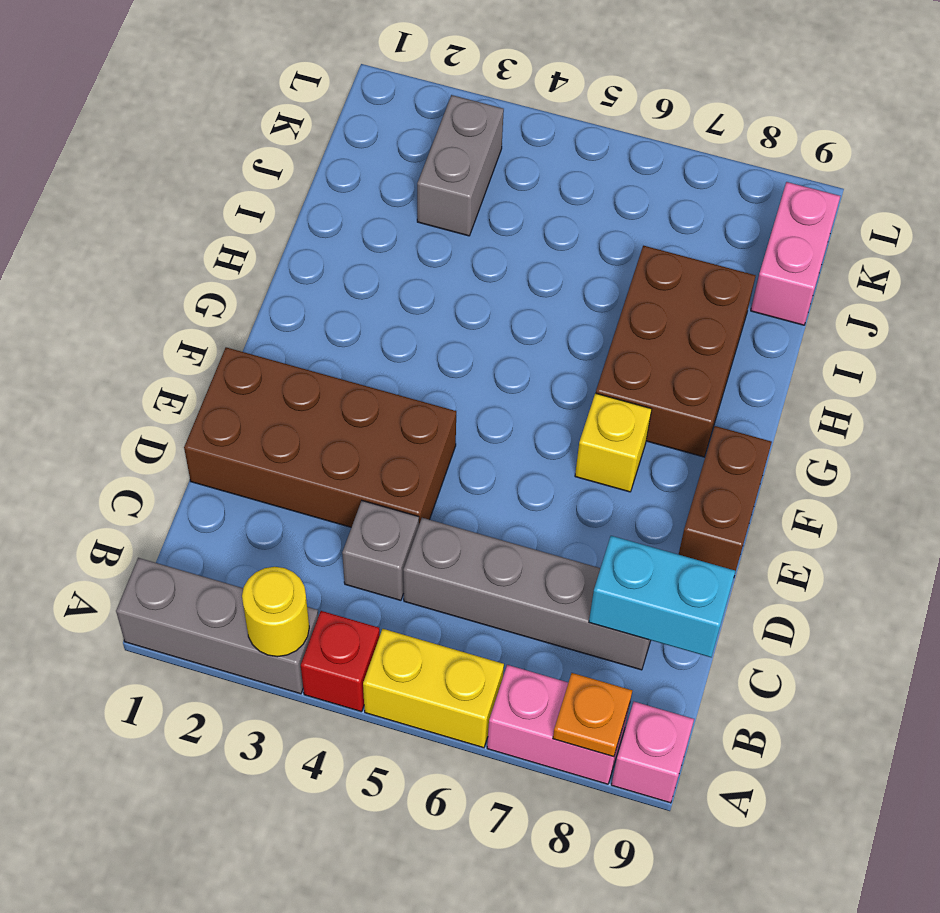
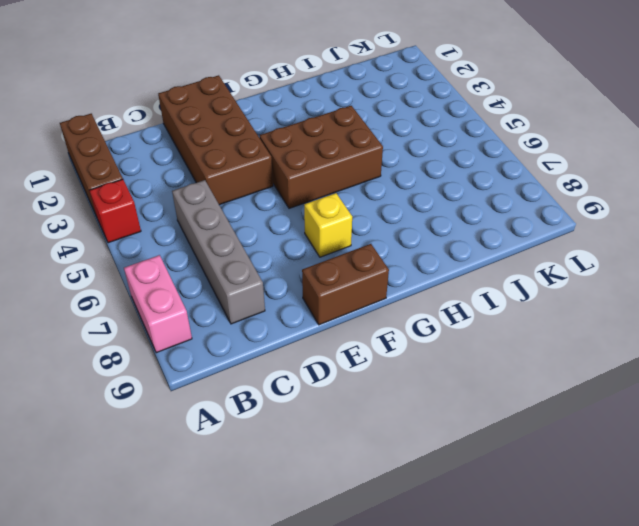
brown 1x3 brick [60,114,123,214] -> grey 1x3 brick [116,558,318,694]
brown 2x3 brick [260,106,383,208] -> brown 2x3 brick moved to [596,246,756,457]
none -> yellow 1x2 brick [363,629,504,748]
none -> pink 1x1 brick [611,702,694,803]
none -> grey 1x1 brick [342,501,419,600]

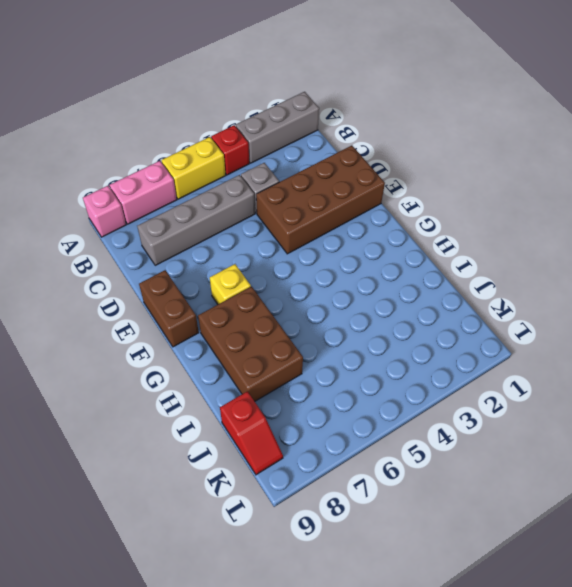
red 1x2 slope [220,391,283,475] -> pink 1x2 brick [751,182,840,325]
none -> grey 1x2 brick [417,95,504,236]
none -> yellow 1x1 round brick [242,567,309,657]
none -> orange 1x1 plate [553,673,632,757]

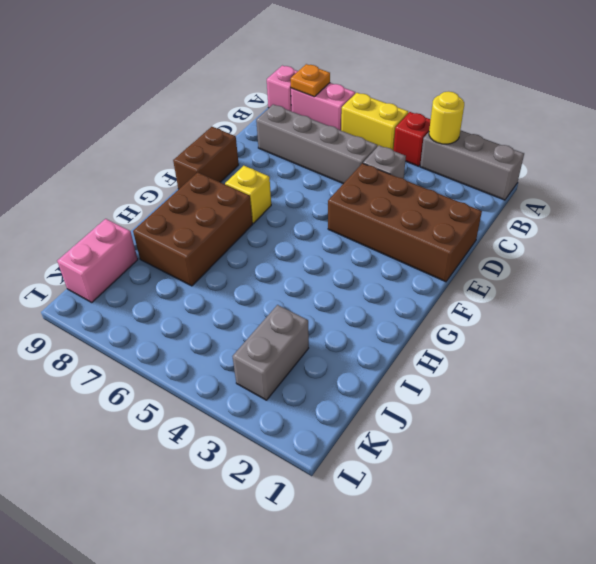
none -> cyan 1x2 brick [589,536,736,657]

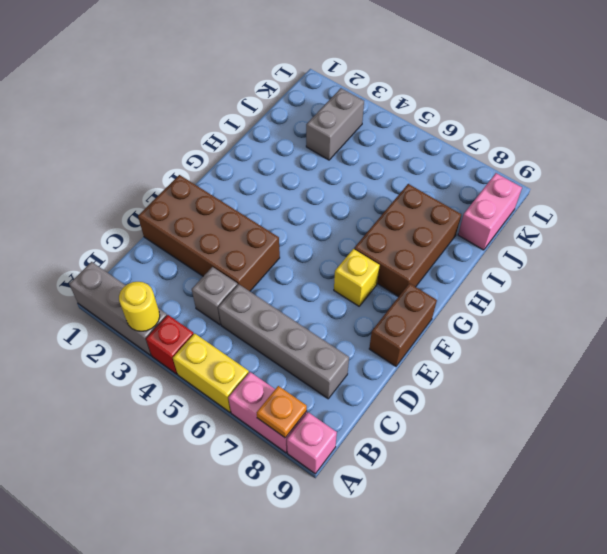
none -> cyan 1x2 brick [589,536,736,657]

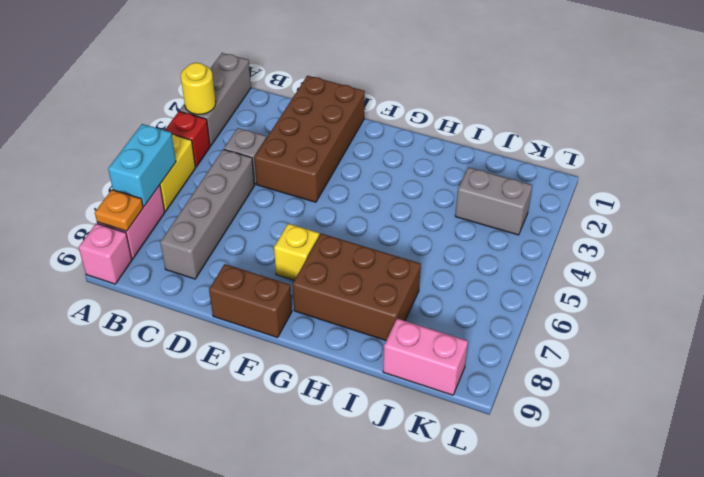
cyan 1x2 brick [108,124,176,207] -> cyan 1x2 brick moved to [589,536,736,657]

